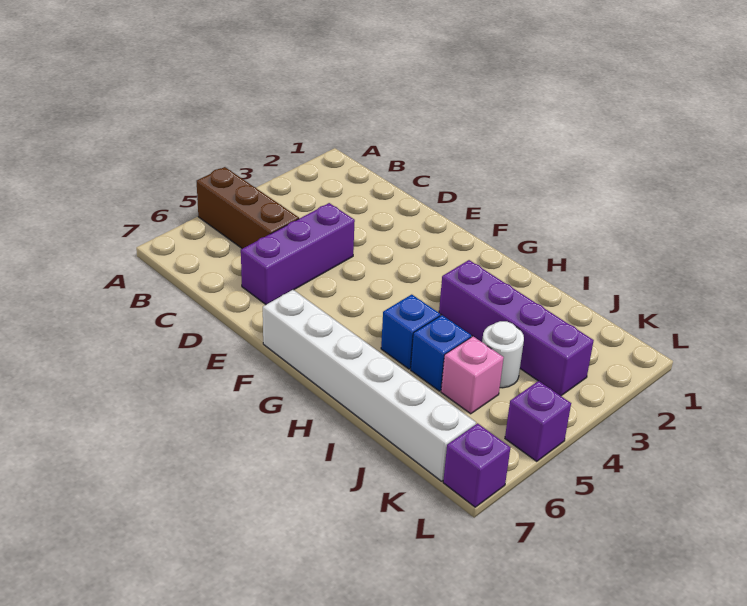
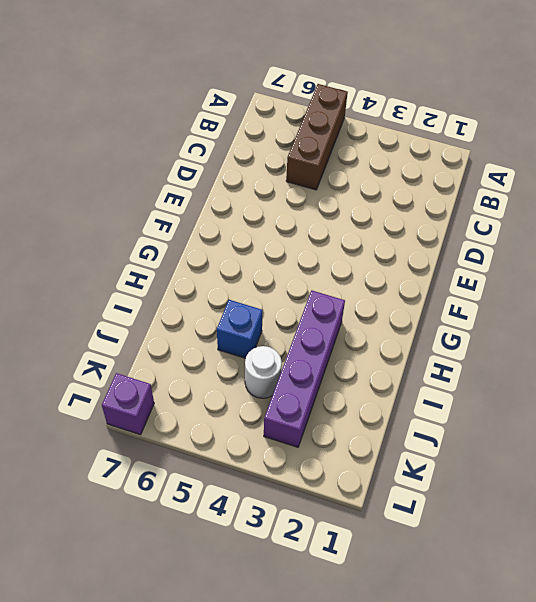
none -> purple 1x3 brick [241,203,355,304]
none -> white 1x6 brick [263,290,476,481]

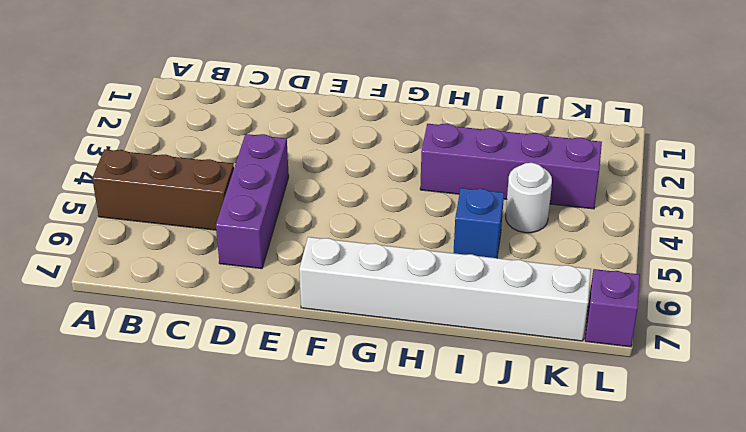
none -> blue 1x1 brick [381,295,440,369]
none -> pink 1x1 brick [441,336,504,414]

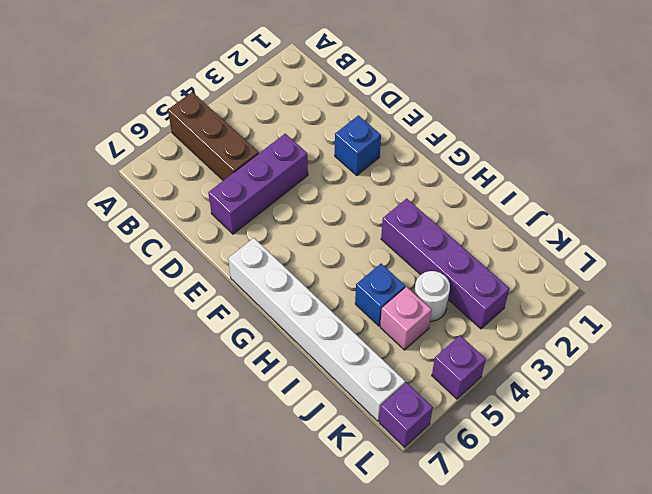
blue 1x1 brick [335,115,381,175] -> blue 1x1 brick moved to [381,295,440,369]

